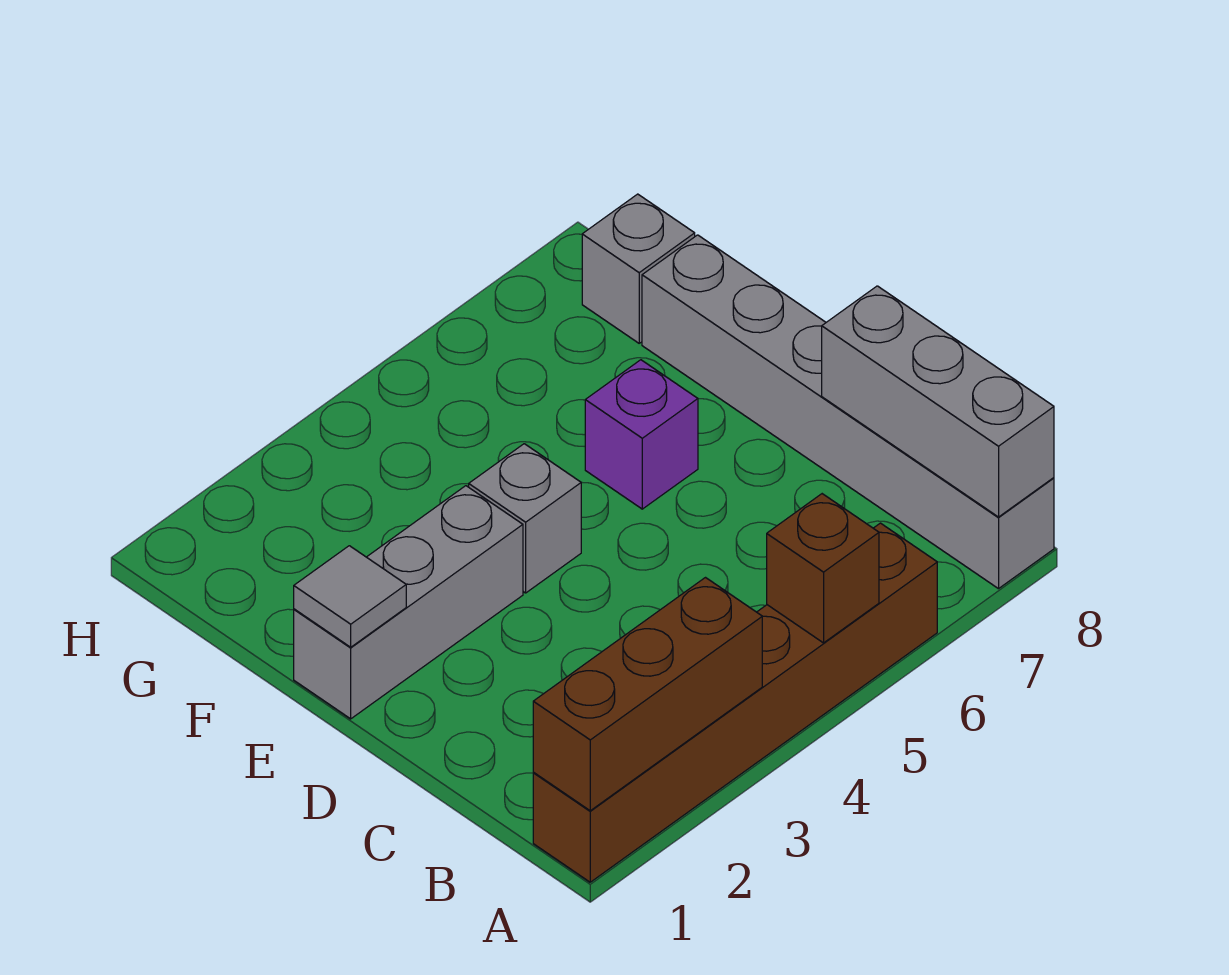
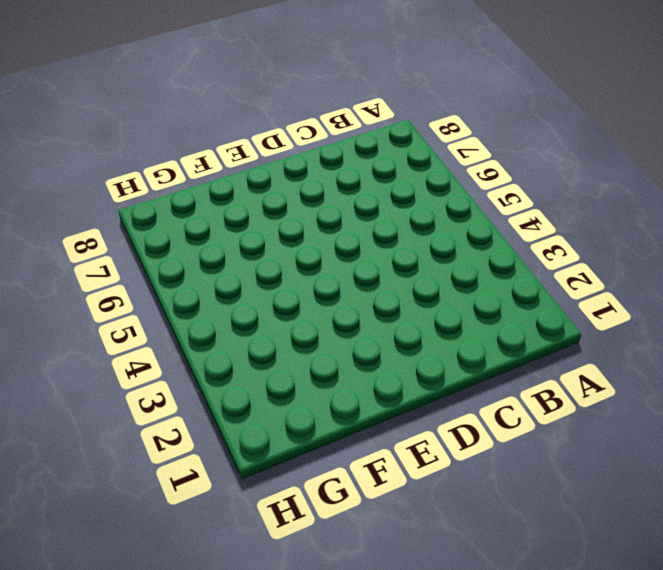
none -> brown 1x6 brick [533,523,937,882]
none -> grey 1x6 brick [642,235,1054,589]

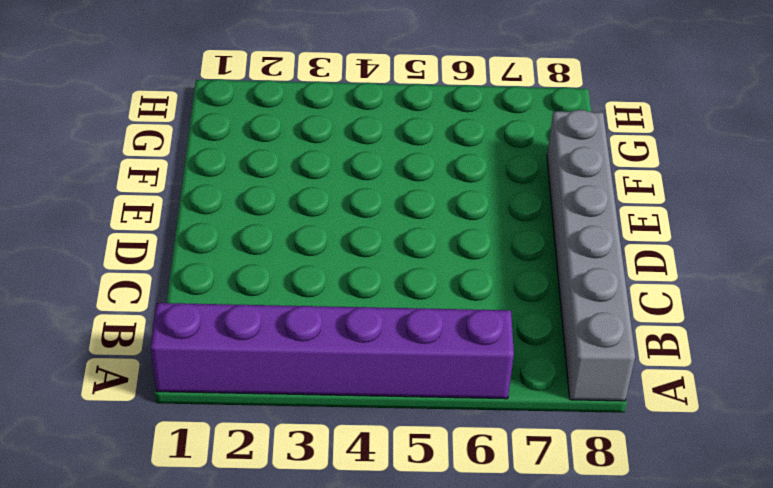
purple 1x6 brick [151,303,514,399] -> brown 1x6 brick [533,523,937,882]
none -> grey 1x3 brick [294,486,523,719]
none -> grey 1x1 brick [469,444,581,593]

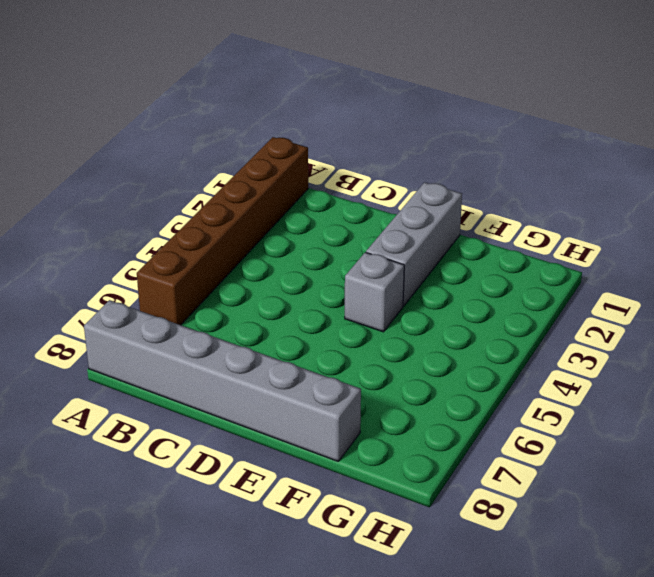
none -> purple 1x1 brick [585,360,698,509]
none -> grey 1x1 brick [582,194,695,343]

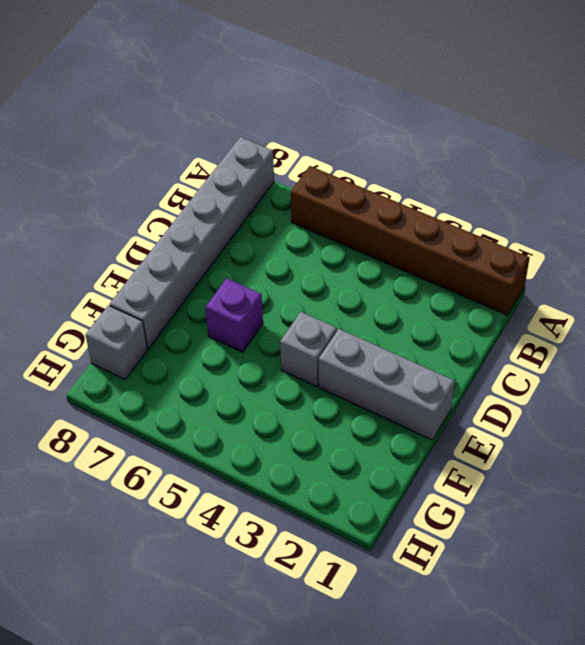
none -> brown 1x3 brick [533,578,762,811]
none -> brown 1x1 brick [767,494,879,643]

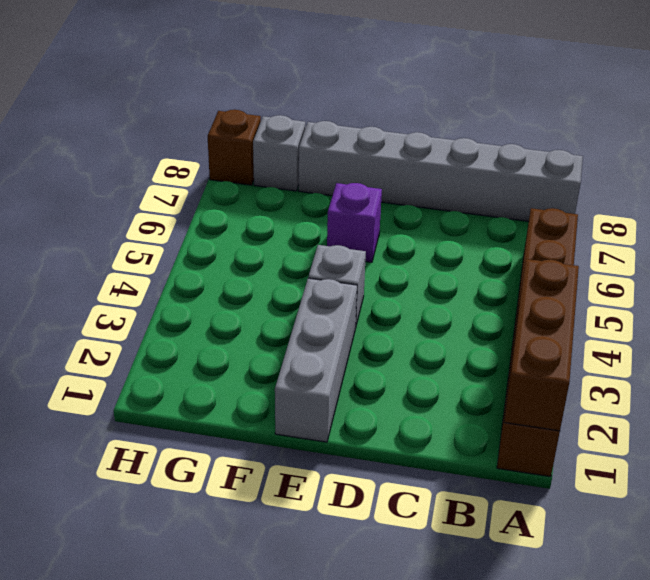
brown 1x1 brick [208,110,261,185] -> brown 1x1 brick moved to [767,494,879,643]
none -> grey 1x3 brick [822,286,1054,517]
none -> grey 1x1 tile [294,546,406,647]

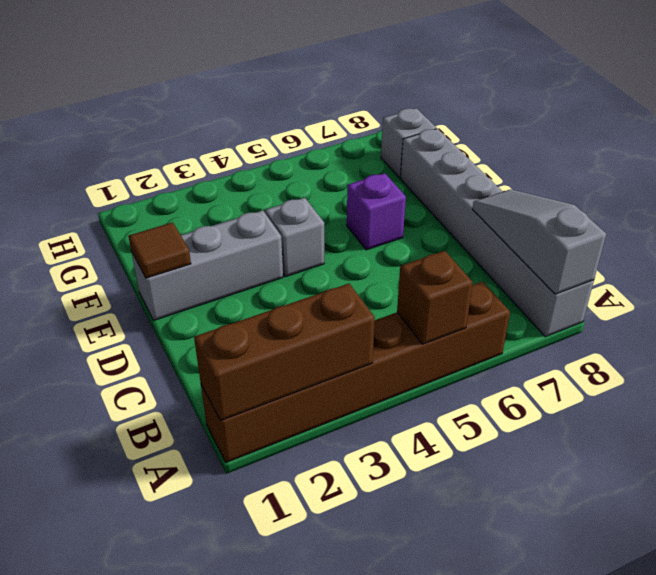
grey 1x3 slope [472,189,606,294] -> grey 1x3 brick [822,286,1054,517]
brown 1x1 tile [129,222,191,278] -> grey 1x1 tile [294,546,406,647]

